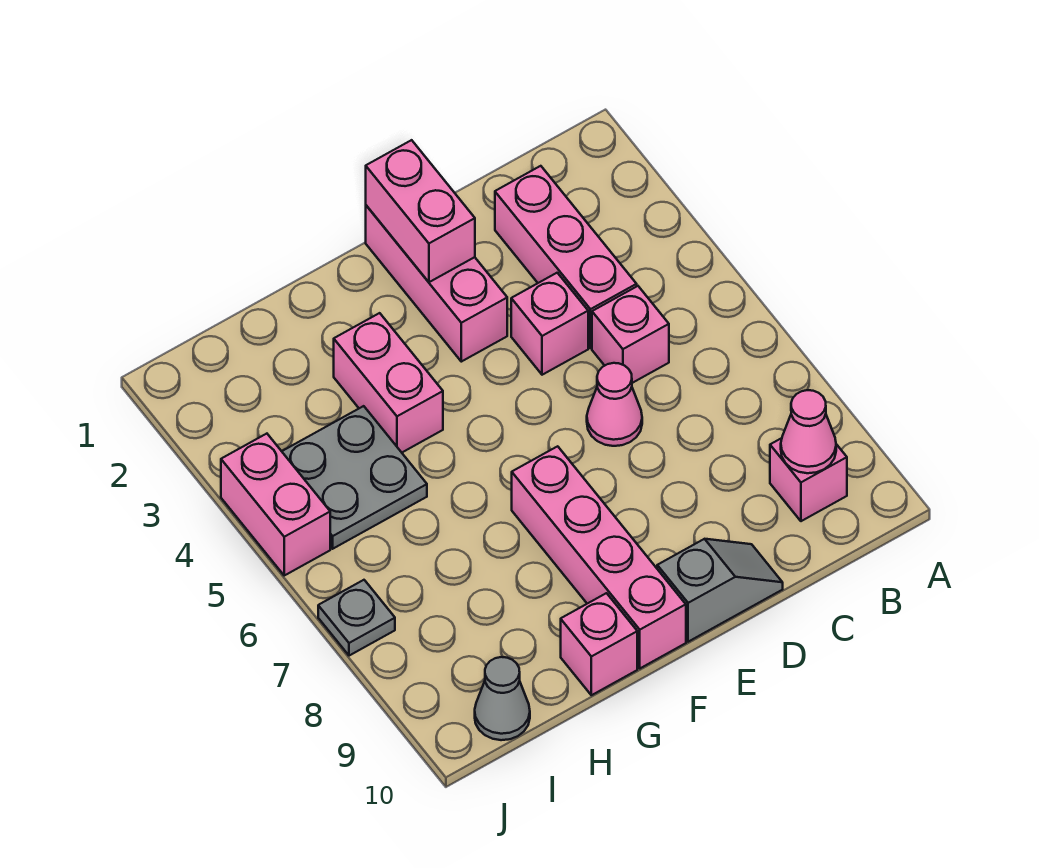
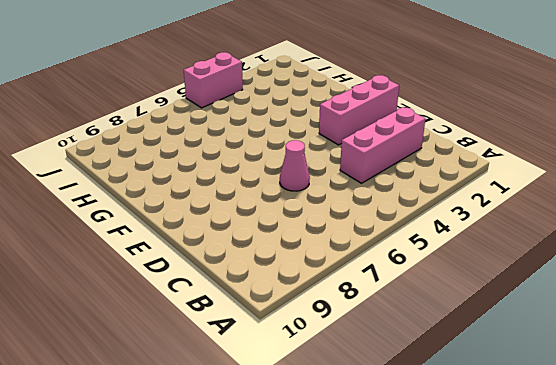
none -> pink 1x1 brick [770,438,847,521]
none -> pink 1x1 brick [592,286,669,383]
none -> pink 1x1 brick [511,273,588,375]

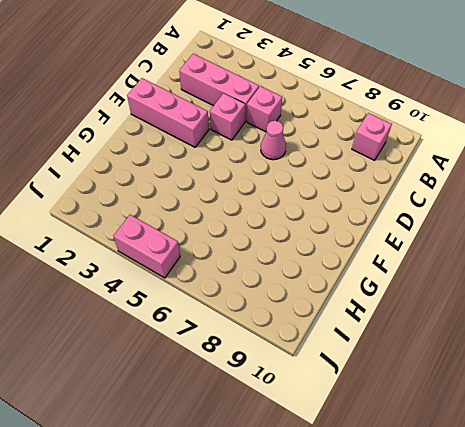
none -> grey 1x2 slope [657,539,783,642]
none -> pink 1x4 brick [512,446,686,668]
none -> pink 1x2 brick [334,313,443,452]

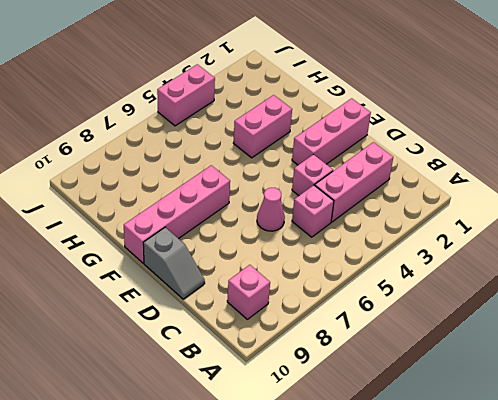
none -> pink 1x1 brick [561,593,637,695]
none -> grey 2x2 plate [282,406,427,549]
none -> grey 1x1 cone [475,657,530,740]

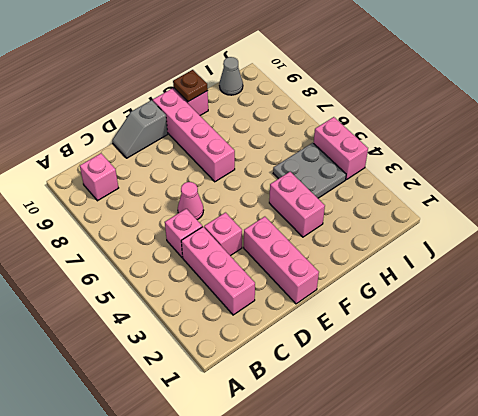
brown 1x1 plate [173,70,208,102] -> none
none -> grey 1x1 plate [318,580,395,656]
none -> pink 1x1 cone [781,390,836,473]
none -> pink 1x2 brick [366,140,475,282]

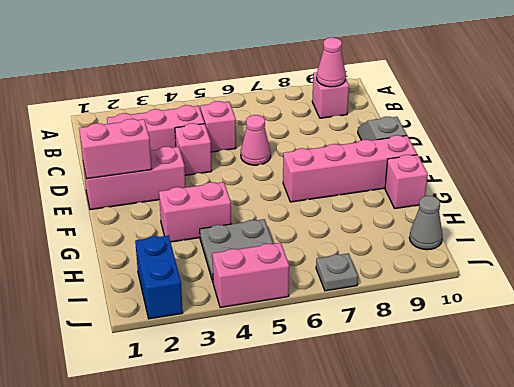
blue 1x2 brick [135,235,183,319] -> none

